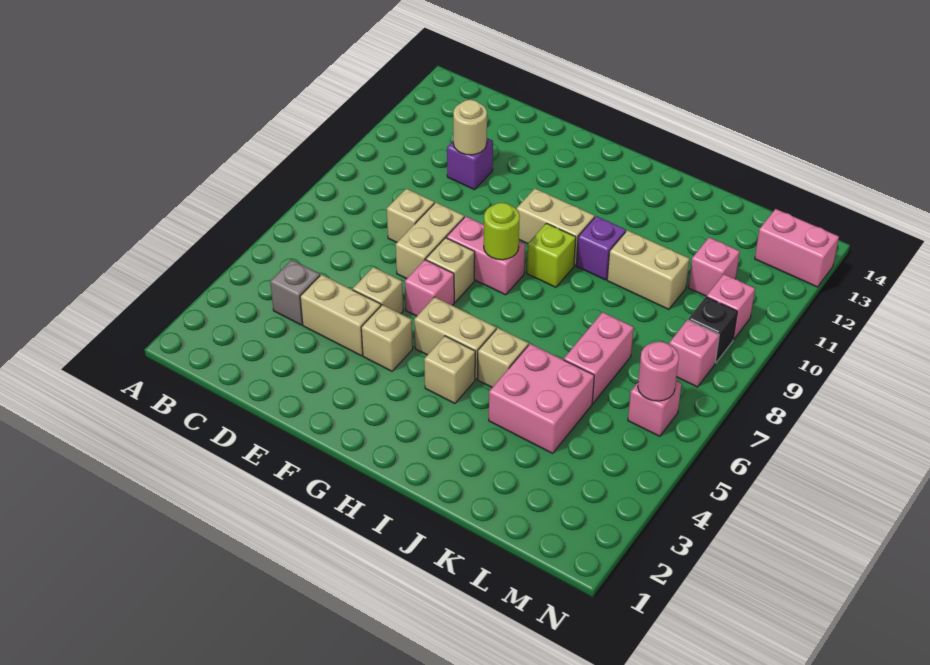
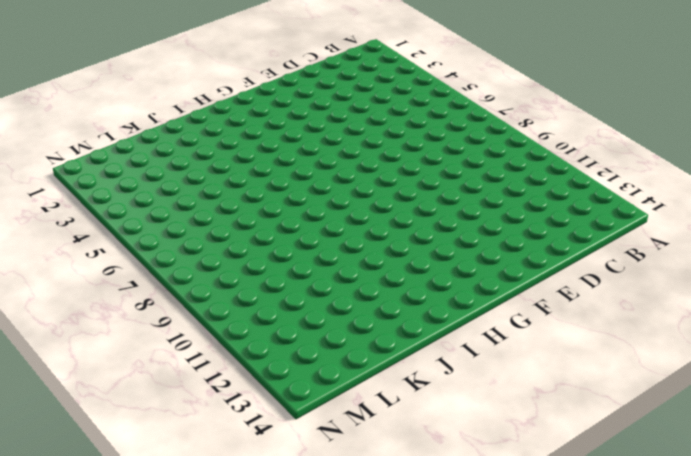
none -> grey 1x1 brick [270,260,320,325]
none -> tan 1x2 brick [300,275,381,356]
none -> tan 1x1 brick [387,189,434,243]

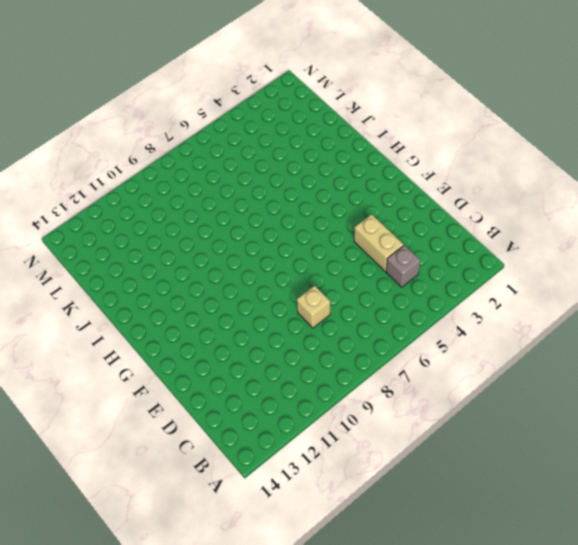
none -> purple 1x1 brick [447,138,493,190]
none -> tan 1x1 brick [353,267,403,314]
none -> tan 1x2 brick [396,202,464,279]

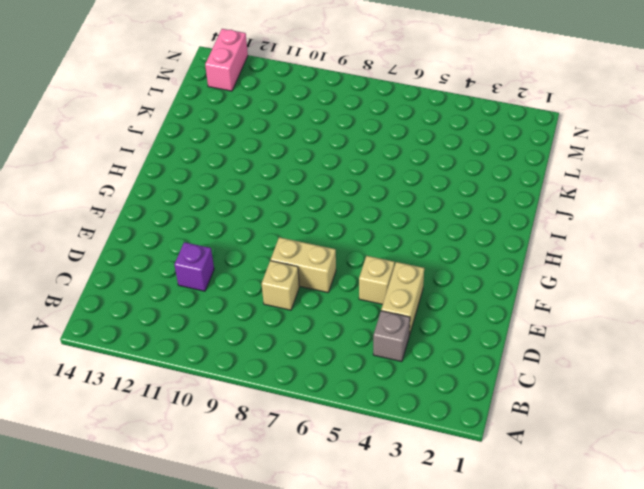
none -> tan 1x1 brick [361,305,413,371]
none -> pink 1x1 brick [405,260,454,316]
none -> tan 1x1 brick [426,238,475,302]

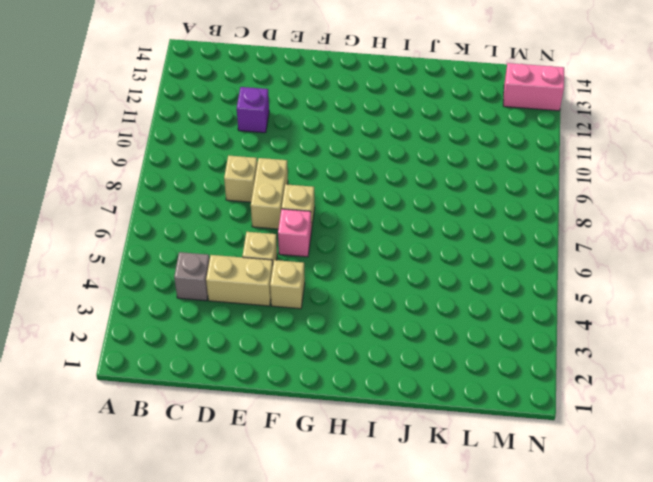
none -> pink 1x2 brick [446,216,525,295]
none -> tan 1x2 brick [414,297,496,379]
none -> tan 1x2 brick [517,189,595,266]

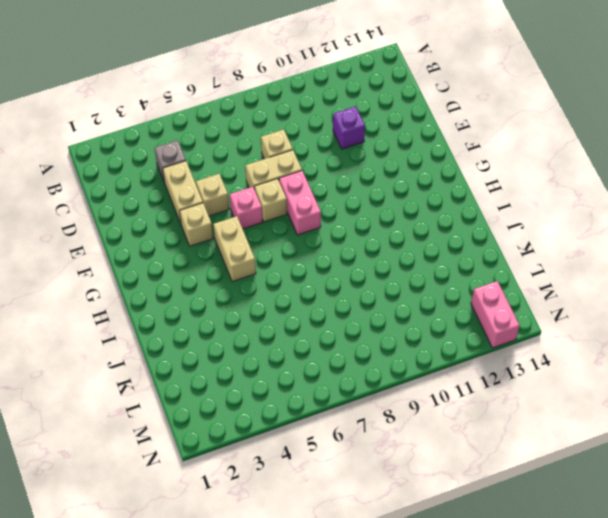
none -> tan 1x2 brick [517,189,595,266]
none -> tan 1x1 brick [424,336,475,403]
none -> lime 1x1 brick [527,223,576,287]

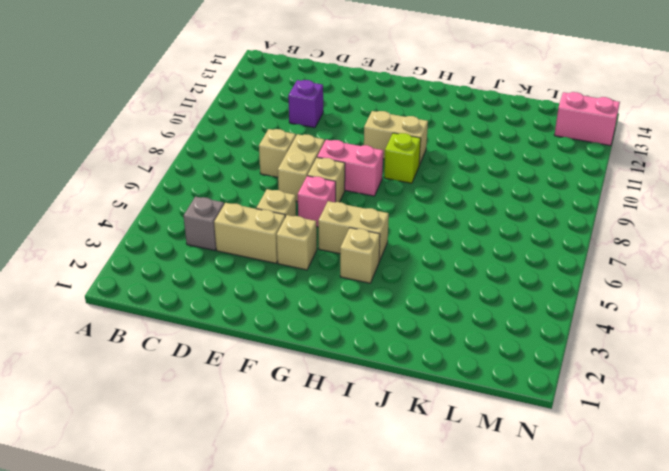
none -> tan 1x1 brick [478,328,528,387]
none -> purple 1x1 brick [576,216,626,280]
none -> pink 2x2 brick [489,344,594,453]

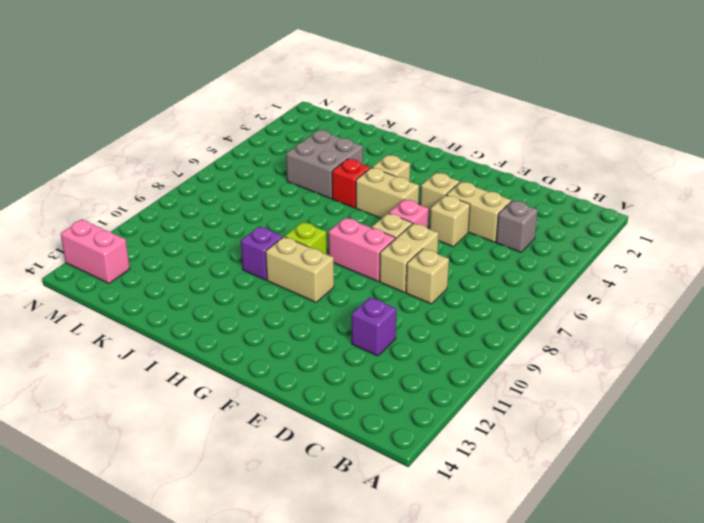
red 1x1 brick [332,159,370,208] -> tan 1x1 brick [478,328,528,387]
grey 2x2 brick [286,130,363,199] -> pink 2x2 brick [489,344,594,453]
none -> tan 1x2 brick [607,230,689,310]
none -> pink 1x2 brick [564,312,634,403]
none -> pink 1x1 brick [688,237,740,296]

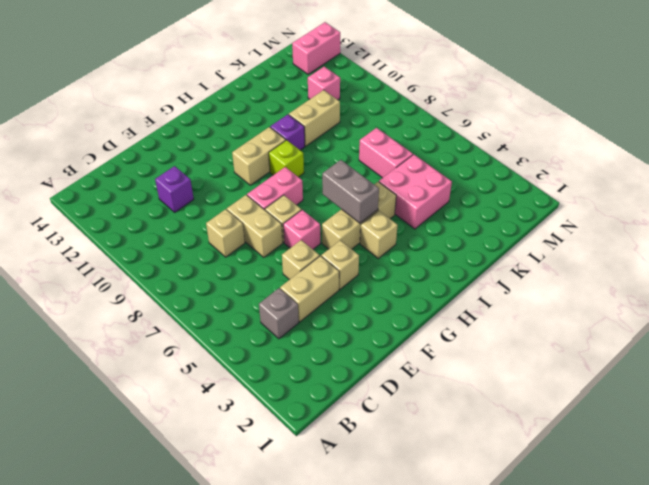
grey 1x2 brick [322,160,379,223] -> none
none -> pink 1x1 brick [628,381,682,436]
none -> pink 1x1 brick [669,320,719,387]
none -> black 1x1 brick [688,297,737,363]

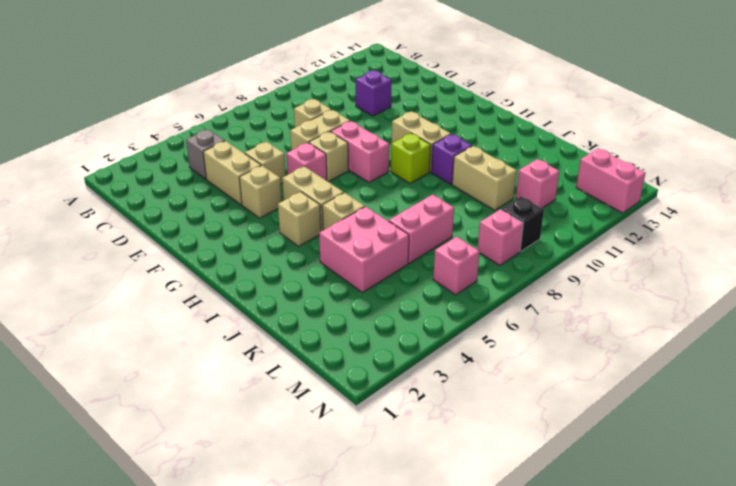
none -> pink 1x1 brick [706,274,755,340]
none -> tan 1x1 round brick [453,100,487,155]
none -> lime 1x1 round brick [484,203,520,260]

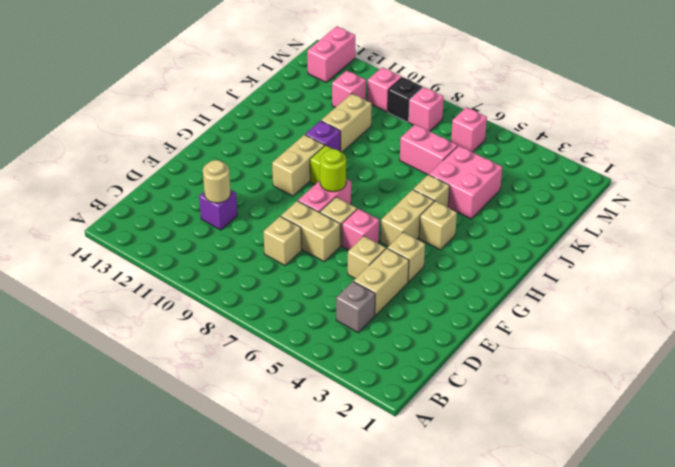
none -> pink 1x1 round brick [638,342,679,401]

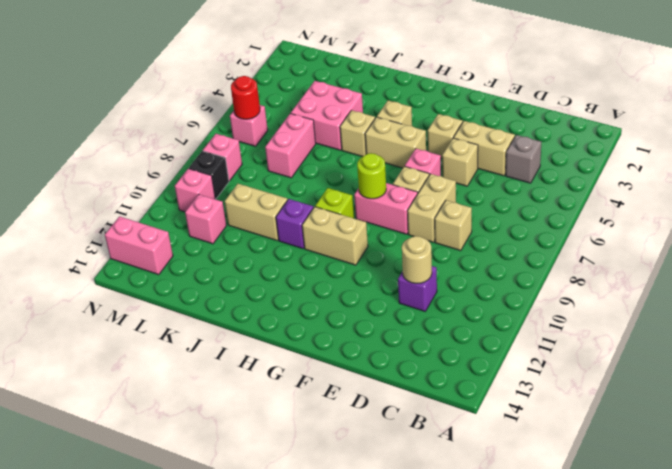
red 1x1 round brick [231,76,260,119] -> pink 1x1 round brick [638,342,679,401]

